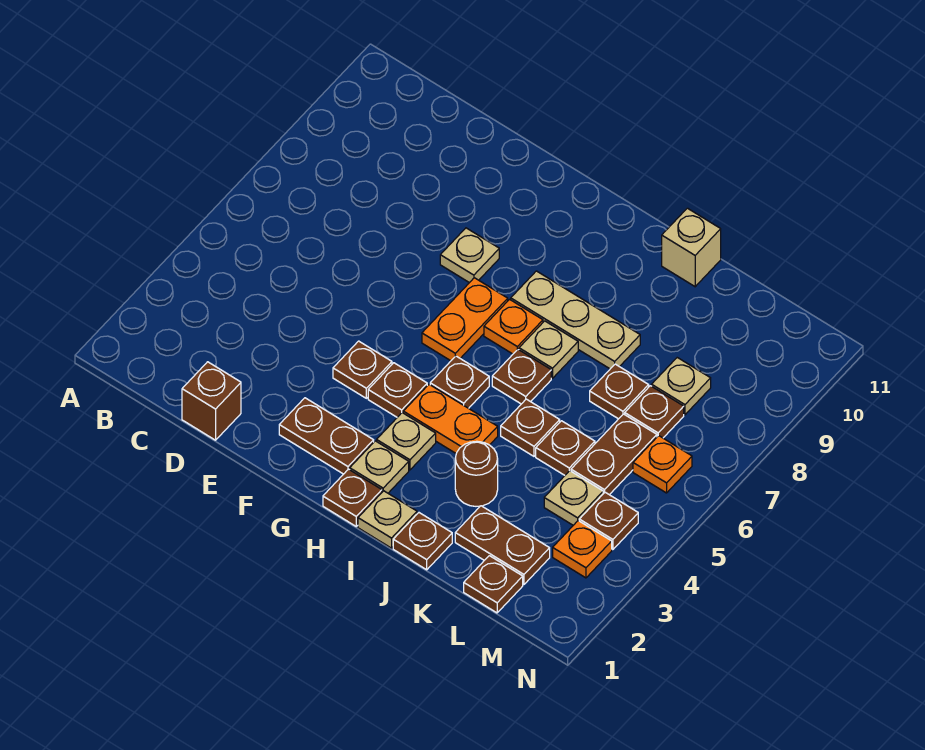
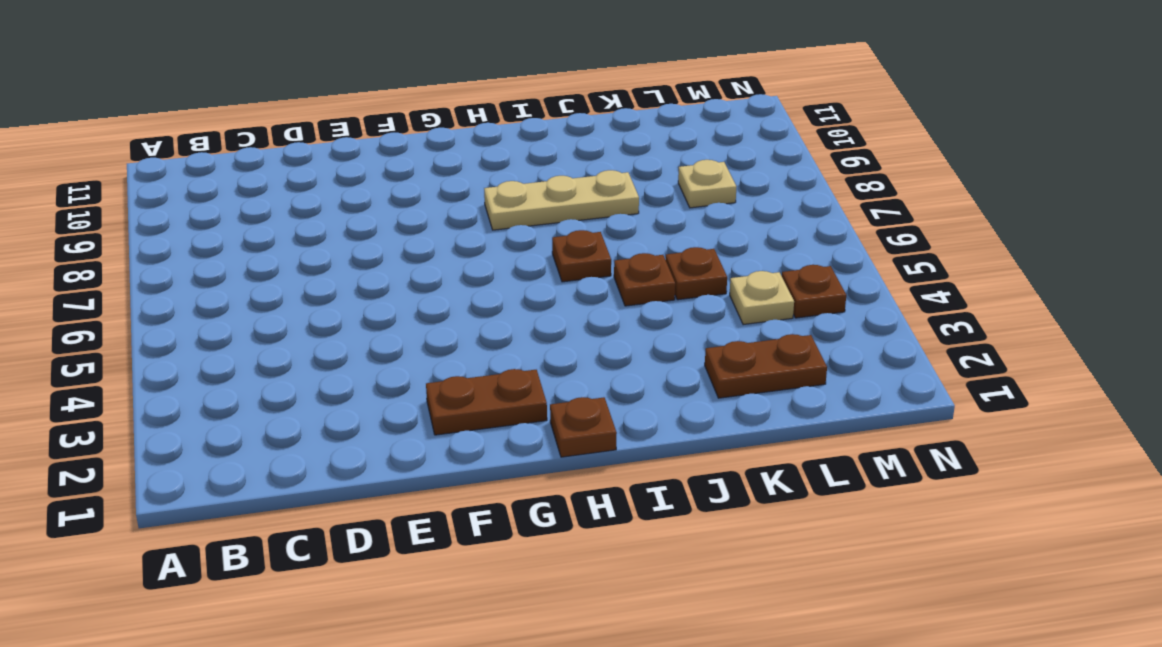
none -> brown 1x1 brick [182,362,241,440]
none -> brown 1x1 plate [333,341,392,398]
none -> tan 1x1 plate [440,228,499,283]
none -> brown 1x1 plate [368,363,427,417]

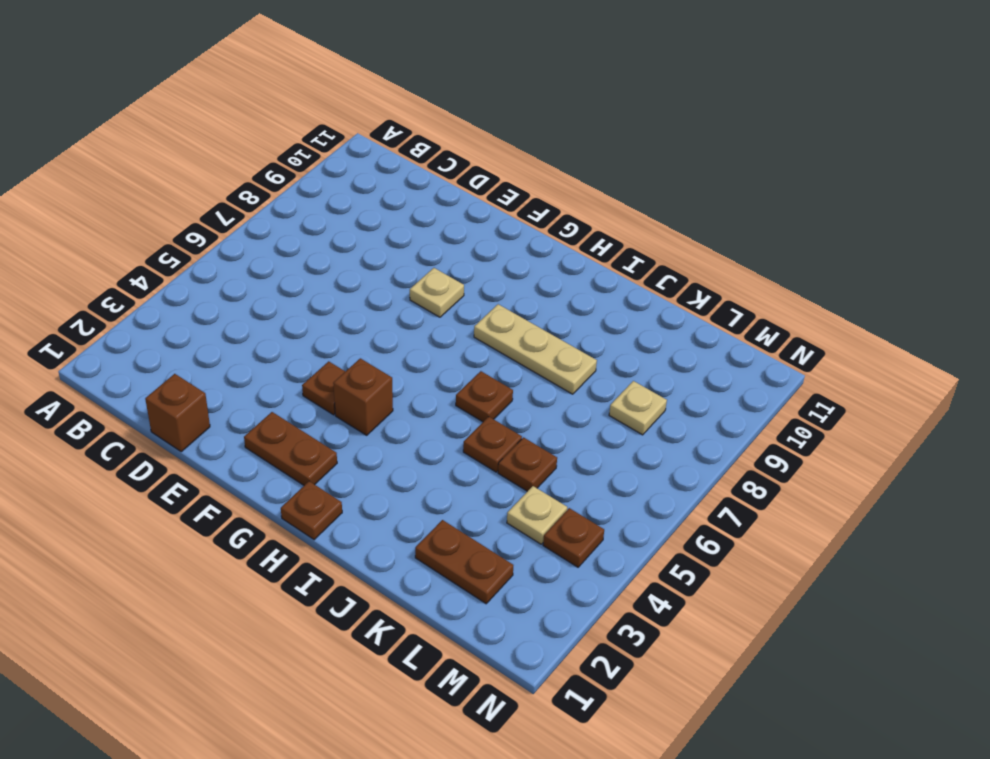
brown 1x1 brick [333,358,393,435] -> brown 1x1 plate [368,363,427,417]
none -> orange 1x2 plate [422,278,508,361]
none -> tan 1x1 plate [350,441,409,493]
none -> tan 1x1 plate [377,413,436,470]
none -> orange 1x2 plate [403,385,498,453]

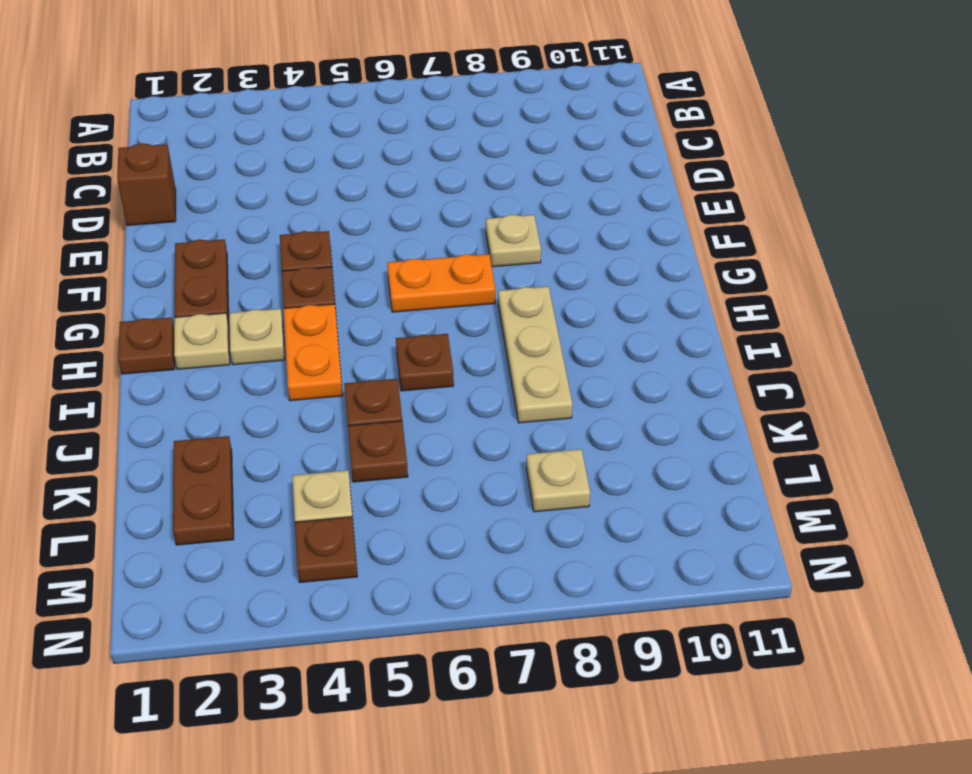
none -> brown 1x1 plate [430,356,489,408]
none -> orange 1x1 plate [484,299,543,354]
none -> tan 1x1 plate [358,491,417,548]
none -> tan 1x1 plate [519,321,578,378]

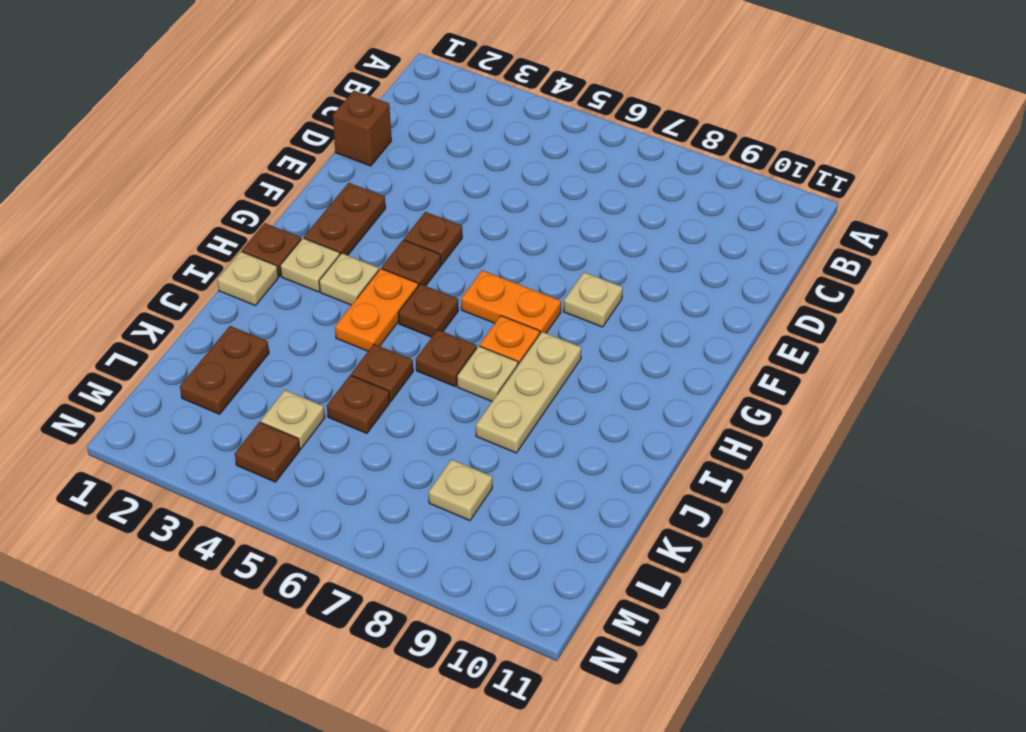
none -> brown 1x1 plate [393,513,452,570]
none -> brown 1x1 round brick [455,441,498,506]
none -> tan 1x1 brick [662,208,721,287]
none -> brown 1x1 plate [590,364,649,419]

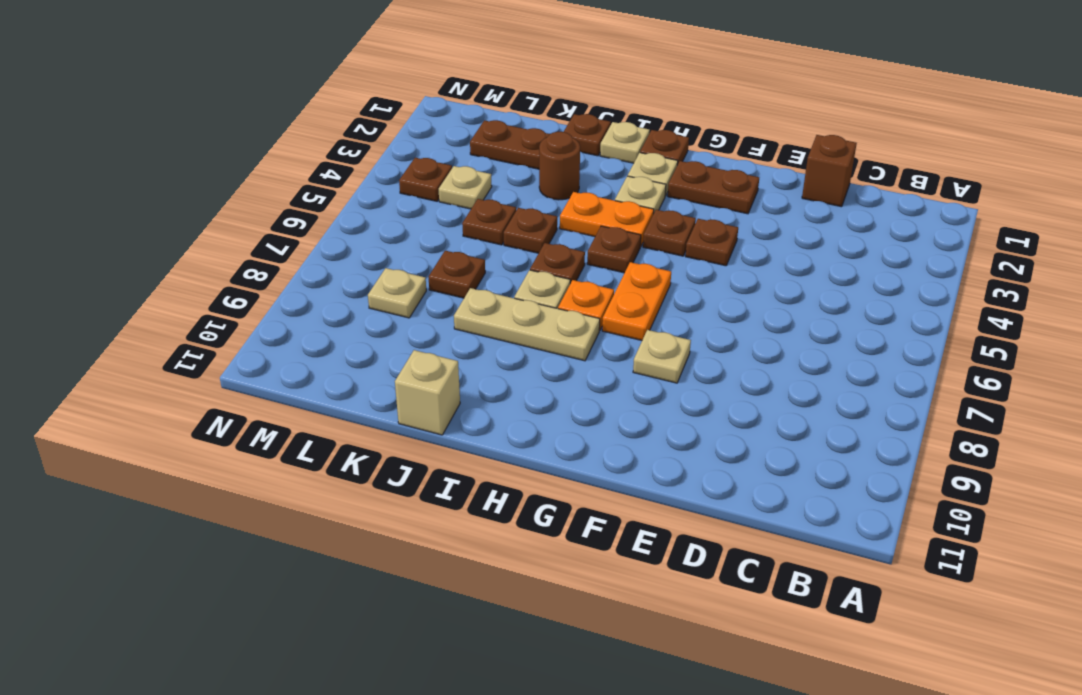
none -> brown 1x1 plate [464,556,523,613]
none -> brown 1x2 plate [571,414,657,495]
none -> brown 1x1 plate [625,386,684,438]
none -> orange 1x1 plate [553,521,612,578]

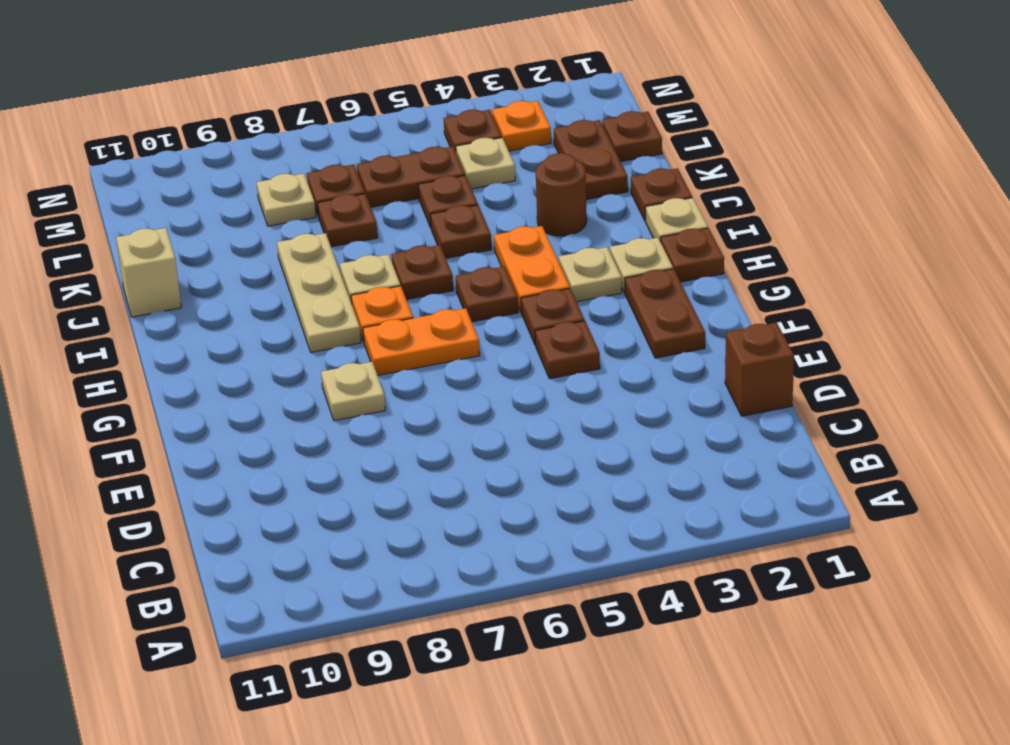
none -> orange 1x1 plate [633,436,692,493]

